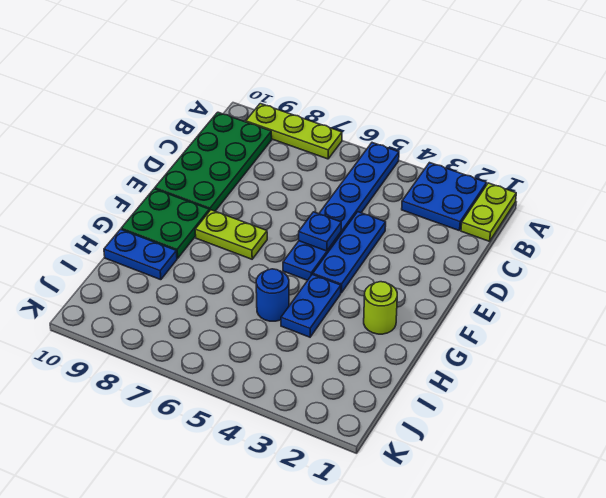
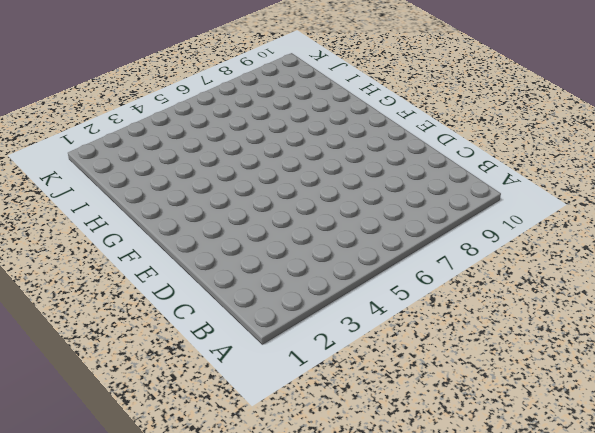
none -> lime 1x2 plate [461,183,516,241]
none -> blue 2x2 plate [402,163,487,231]
none -> blue 1x6 plate [283,143,399,280]

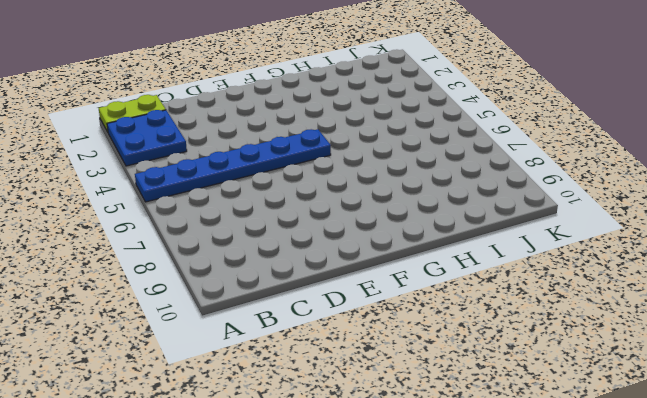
none -> lime 1x3 plate [246,104,342,159]
none -> green 2x4 plate [155,112,272,211]
none -> blue 1x3 plate [313,212,386,293]

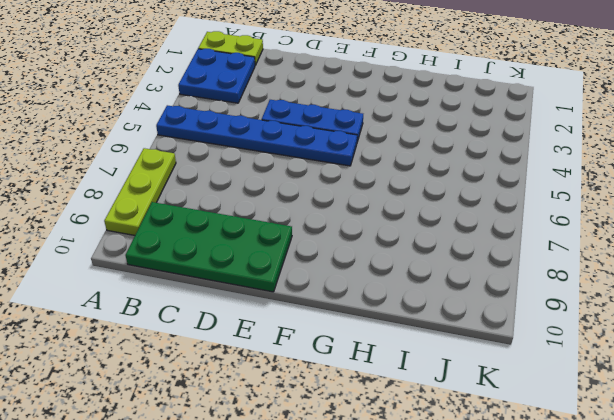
none -> lime 1x2 plate [195,210,267,259]
none -> green 2x2 plate [121,189,209,258]
none -> lime 1x1 round brick [364,282,397,334]

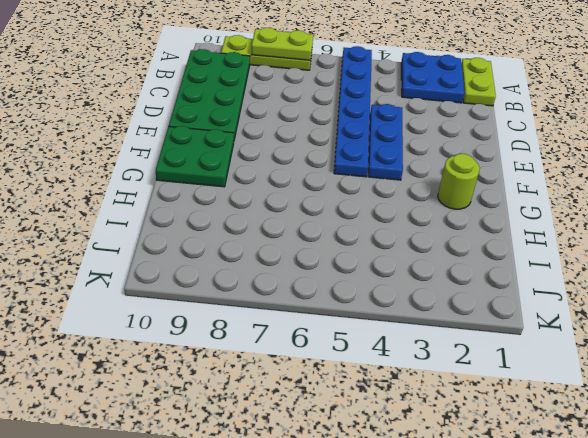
lime 1x2 plate [251,28,313,60] -> lime 1x2 plate moved to [195,210,267,259]
none -> blue 1x2 plate [281,274,341,337]
none -> blue 1x1 round brick [256,269,289,321]
none -> blue 1x2 plate [104,229,177,280]

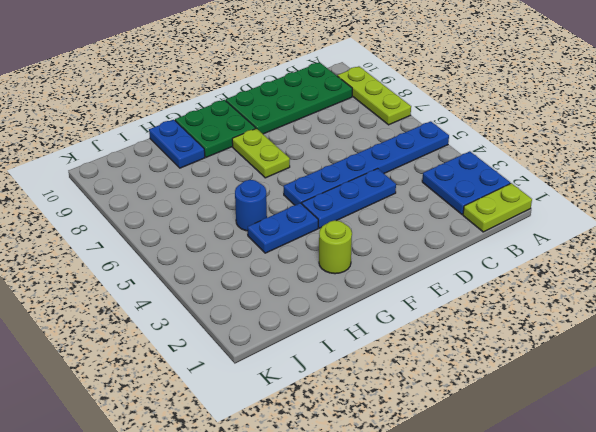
none -> blue 1x1 plate [299,212,341,251]

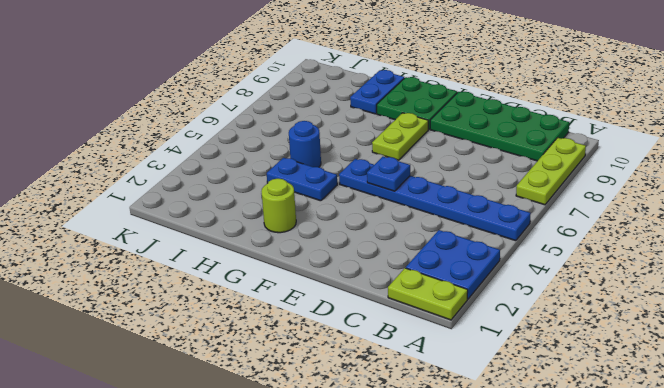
none -> blue 1x3 plate [313,212,386,293]

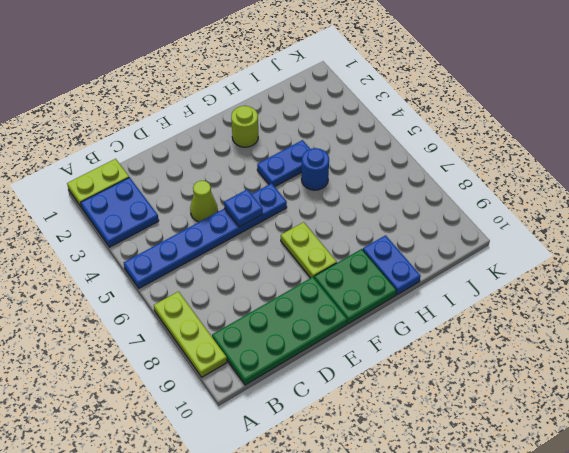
lime 1x1 cone [190,181,218,222] -> blue 1x3 plate [313,212,386,293]

